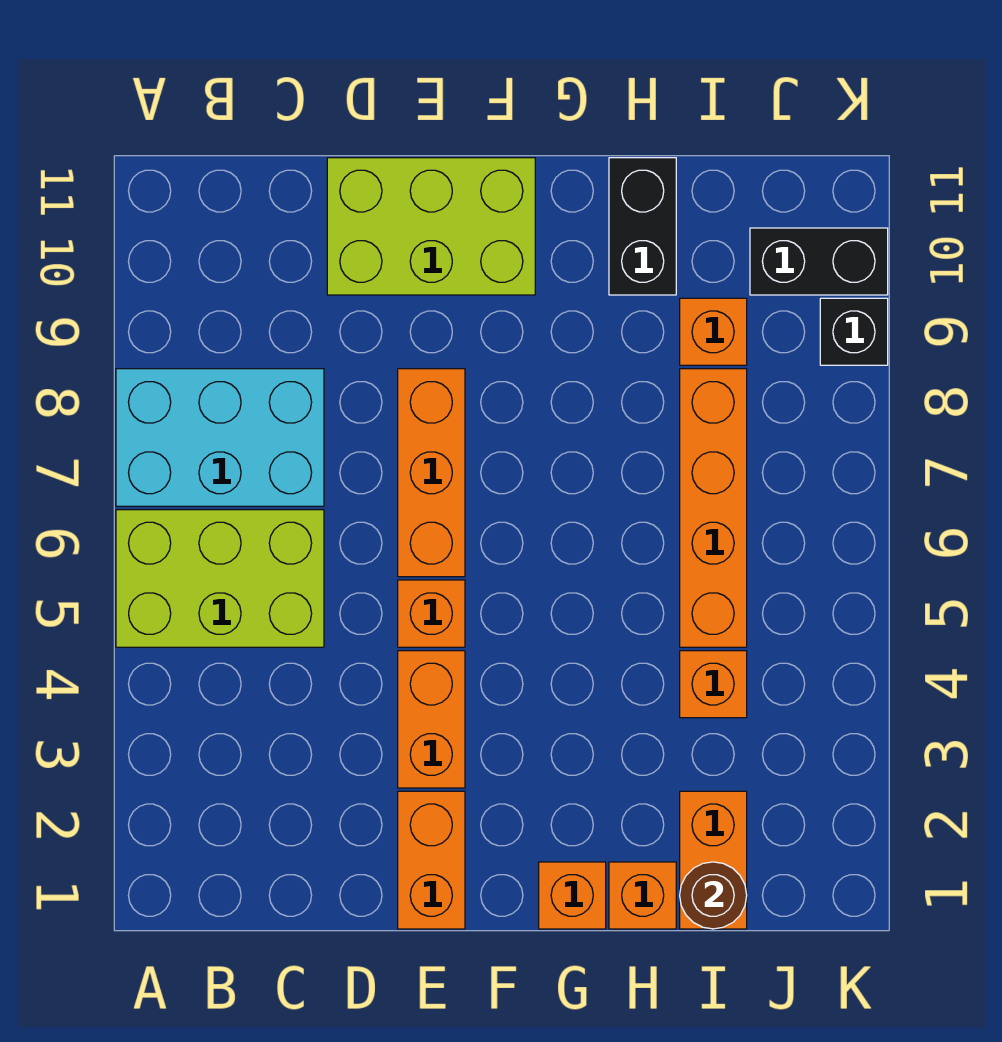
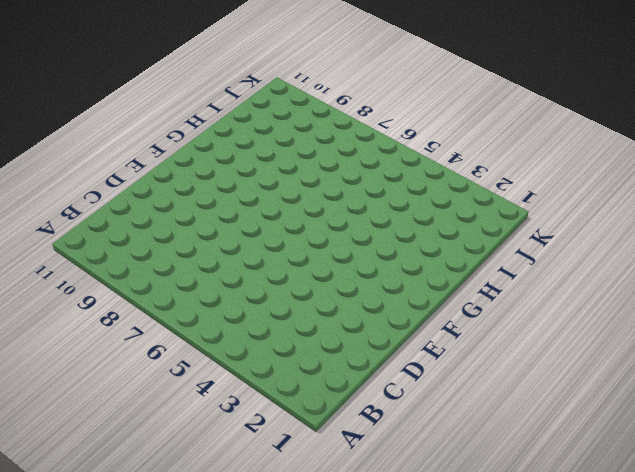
none -> lime 2x3 brick [116,510,324,647]
none -> cyan 2x3 brick [116,369,324,506]
none -> lime 2x3 brick [327,158,535,295]

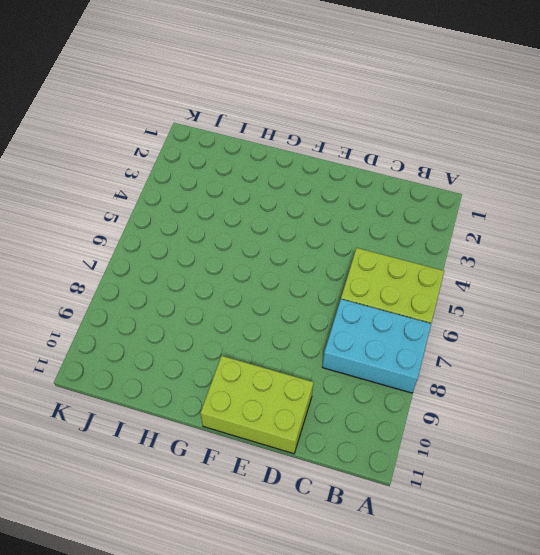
none -> orange 1x2 brick [398,791,465,929]
none -> orange 1x2 brick [398,651,465,788]
none -> orange 1x1 brick [398,580,465,647]

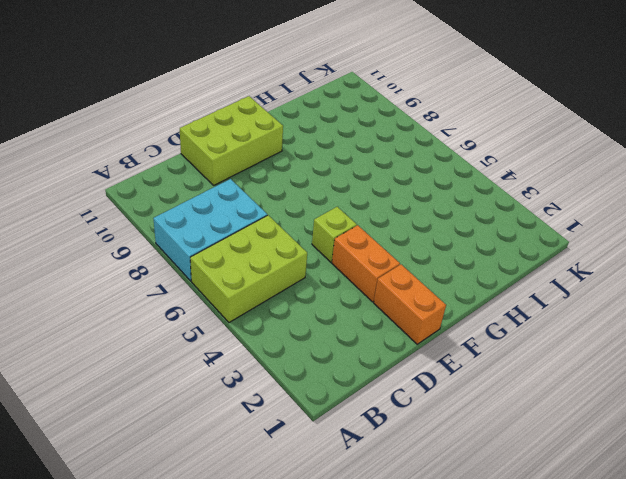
lime 1x1 brick [312,207,357,262] -> orange 1x1 brick [398,580,465,647]
none -> orange 1x3 brick [398,369,465,577]
none -> orange 1x1 brick [539,862,606,929]
none -> orange 1x1 brick [609,862,676,929]

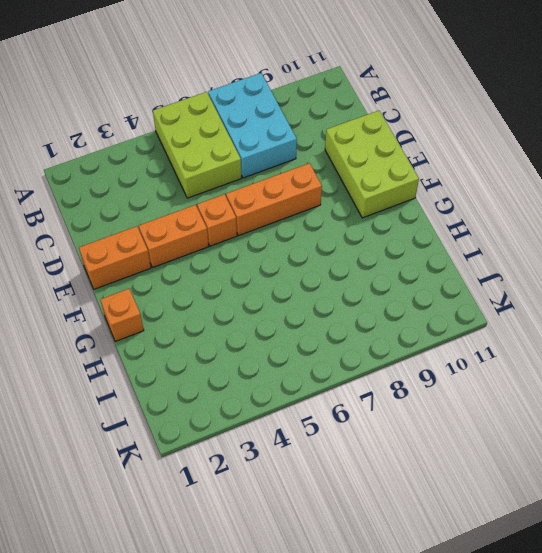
none -> orange 1x1 brick [609,862,676,929]
none -> black 1x2 brick [609,158,676,295]
none -> orange 1x2 brick [680,791,747,929]

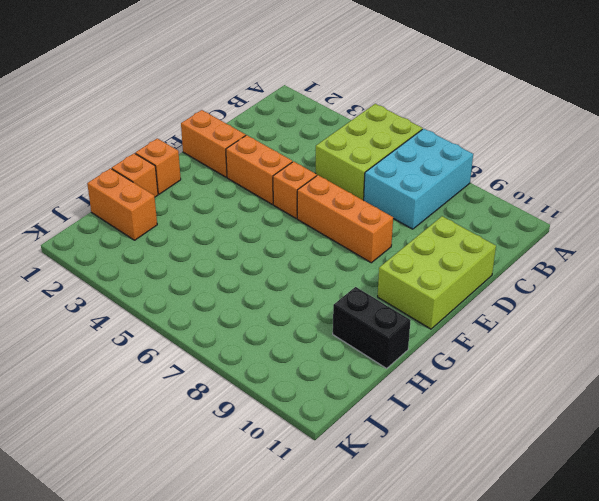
none -> orange 1x1 brick [680,651,747,718]
none -> orange 1x4 brick [680,369,747,647]
none -> orange 1x1 brick [680,298,747,365]

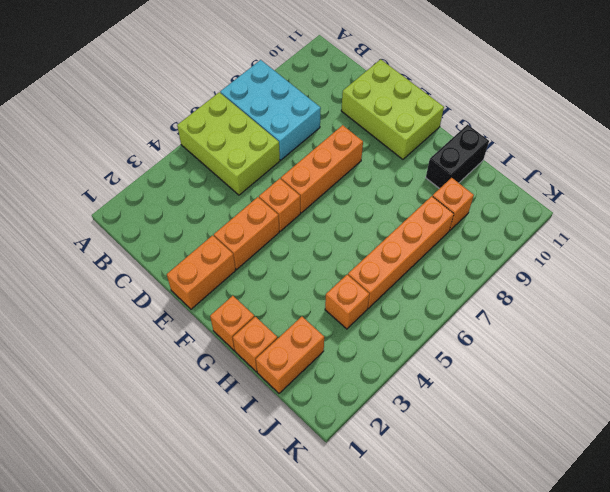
none -> black 1x2 brick [750,228,888,295]
none -> black 1x1 brick [820,298,888,365]
none -> brown 1x1 round brick [680,862,747,929]

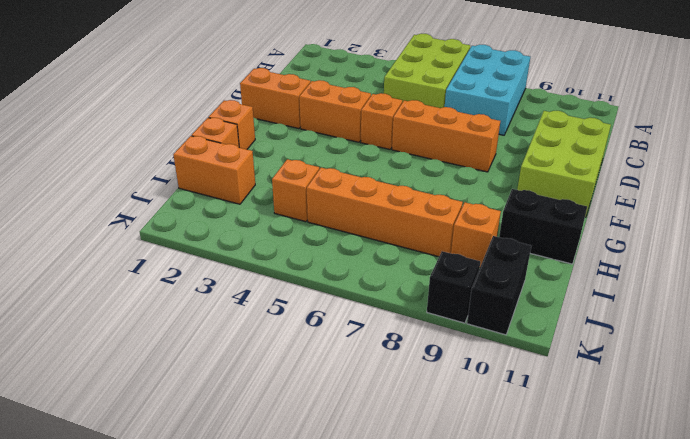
none -> brown 1x1 round brick [680,862,747,929]

